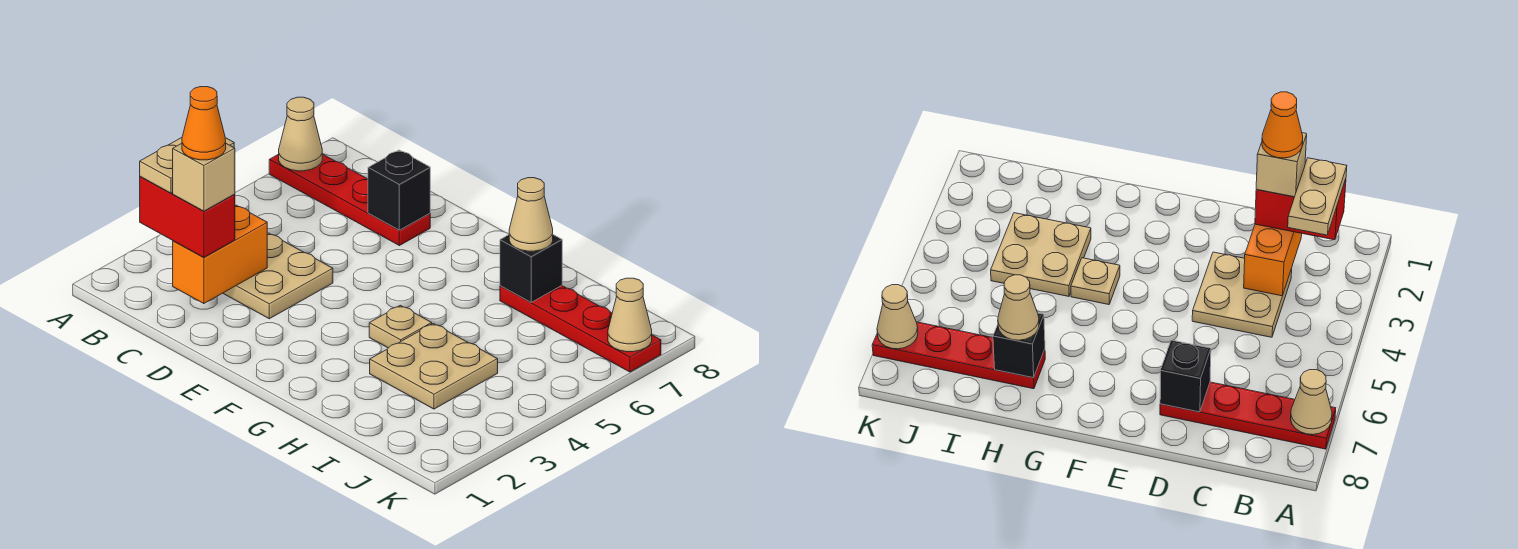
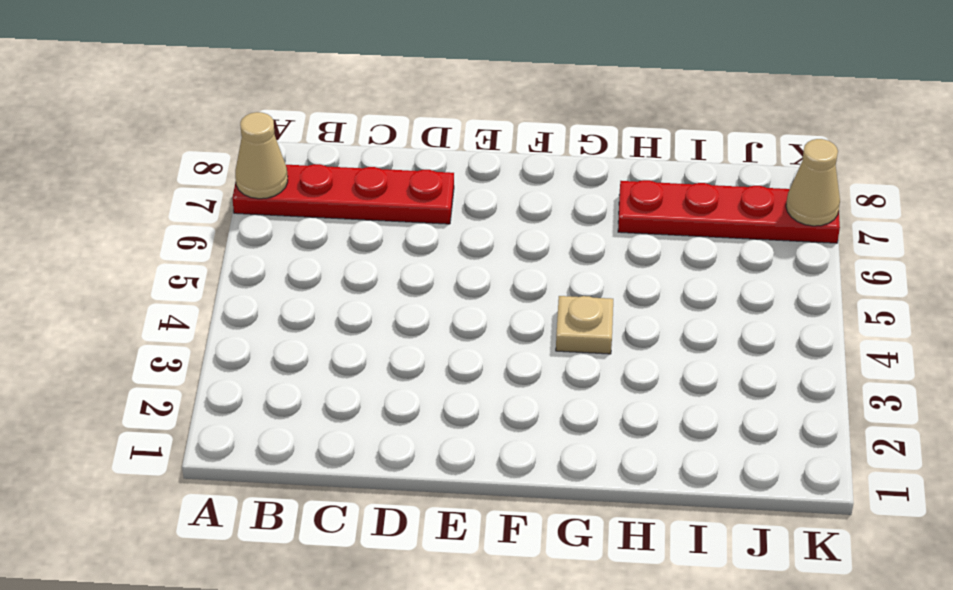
none -> tan 2x2 plate [223,233,333,319]
none -> tan 2x2 plate [370,323,498,409]
none -> orange 1x2 brick [173,205,267,304]

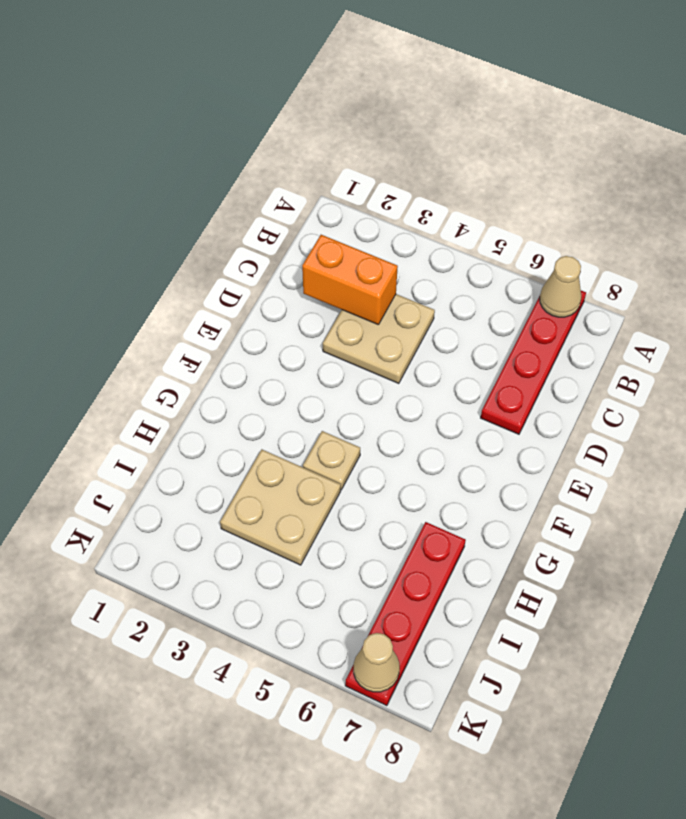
none -> black 1x1 brick [368,150,430,230]
none -> black 1x1 brick [500,235,562,302]
none -> red 1x2 brick [140,177,235,257]

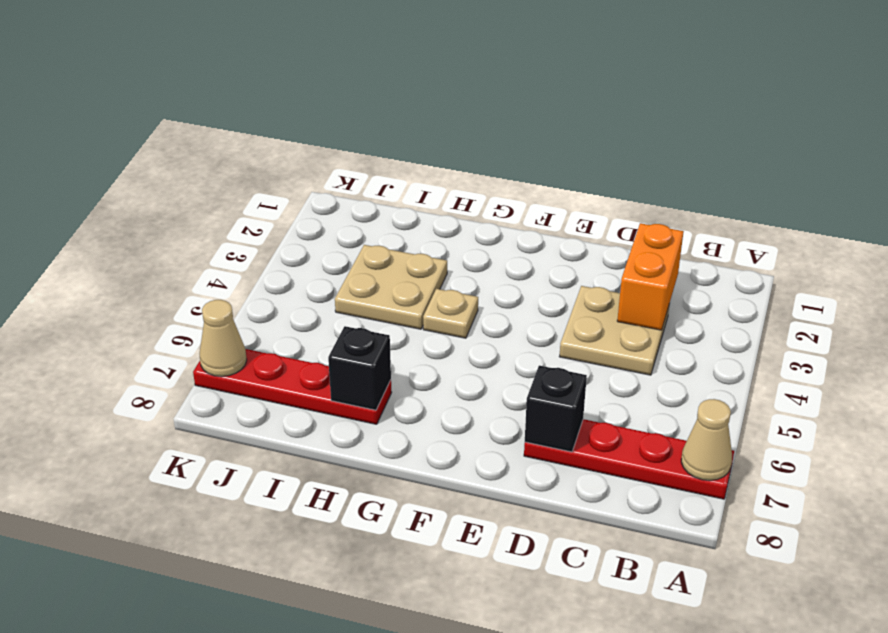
none -> red 1x2 brick [140,177,235,257]
none -> tan 1x1 cone [509,178,553,251]
none -> tan 1x2 plate [140,138,234,193]

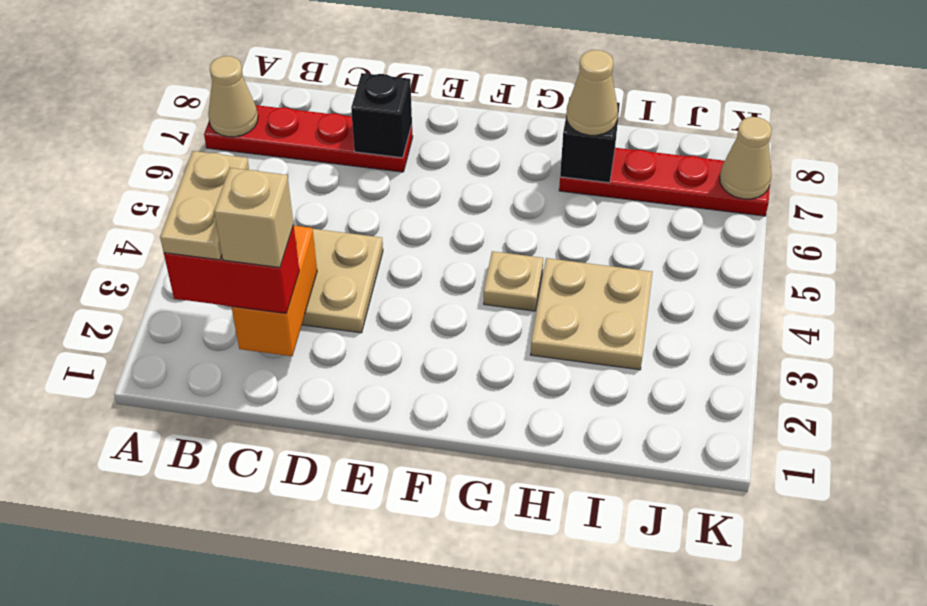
none -> orange 1x1 cone [182,87,226,160]

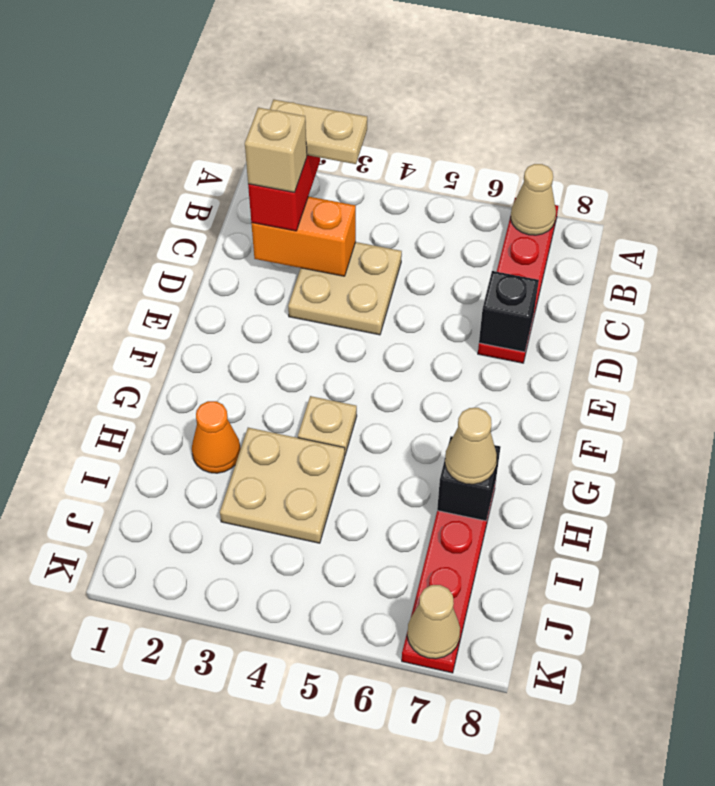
orange 1x1 cone [192,401,241,473] -> orange 1x1 cone moved to [182,87,226,160]

